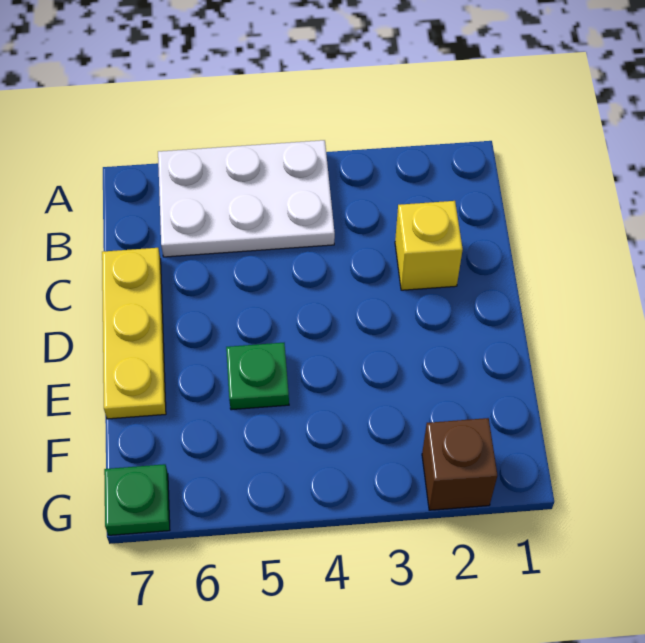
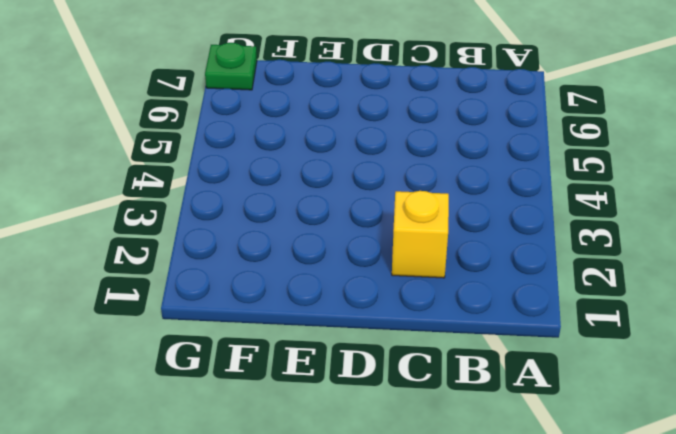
none -> white 2x3 plate [158,140,335,257]
none -> yellow 1x3 plate [102,248,166,419]

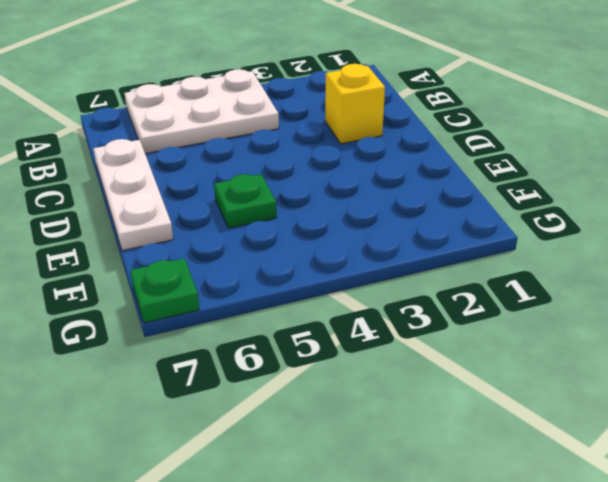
white 1x3 plate [93,139,173,251] -> yellow 1x3 plate [102,248,166,419]
none -> brown 1x1 brick [422,418,497,510]

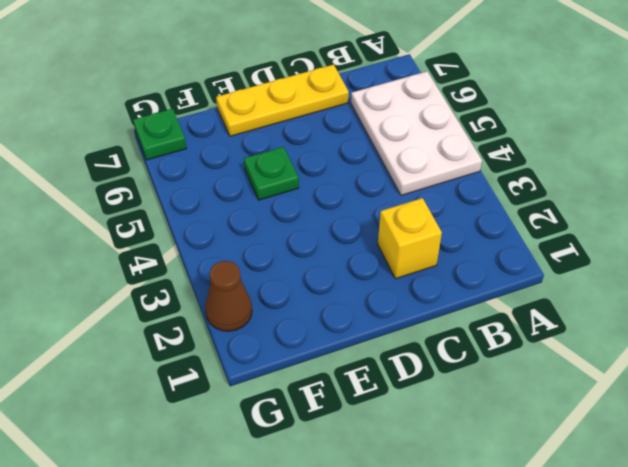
brown 1x1 cone [205,261,252,331] -> brown 1x1 brick [422,418,497,510]

